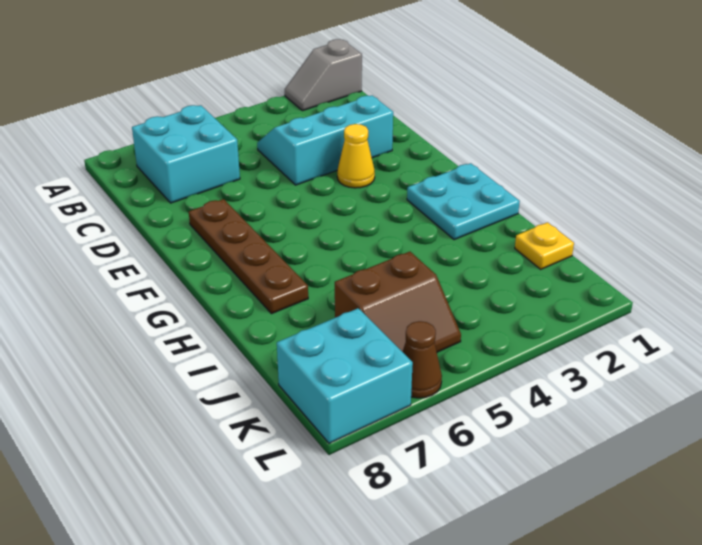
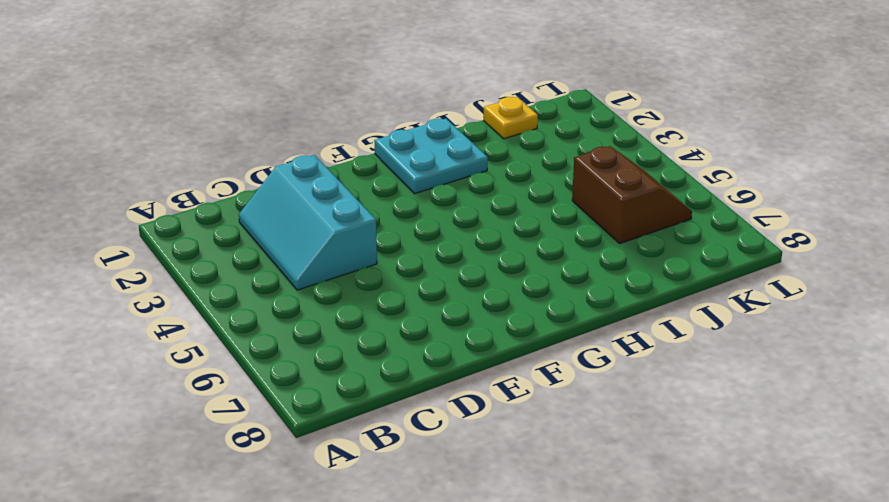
none -> grey 1x2 slope [285,39,362,111]
none -> cyan 2x2 brick [132,105,240,203]

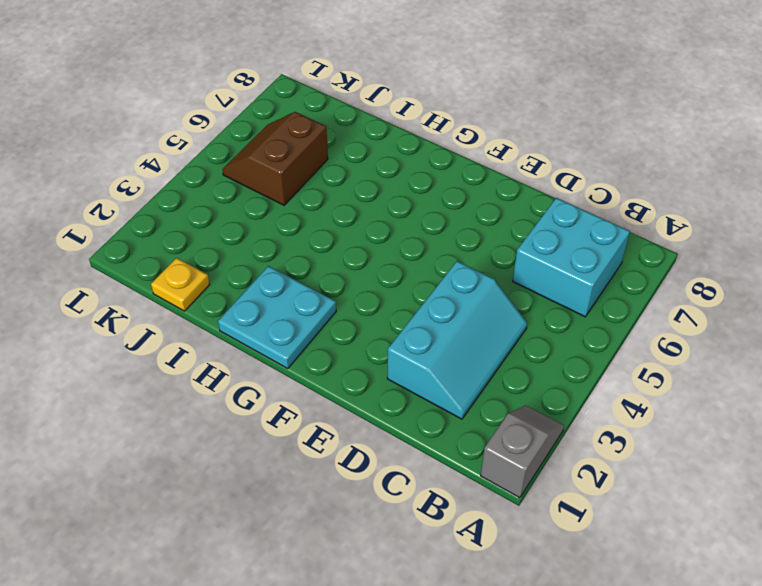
none -> yellow 1x1 cone [337,124,375,188]
none -> brown 1x4 plate [189,199,308,314]

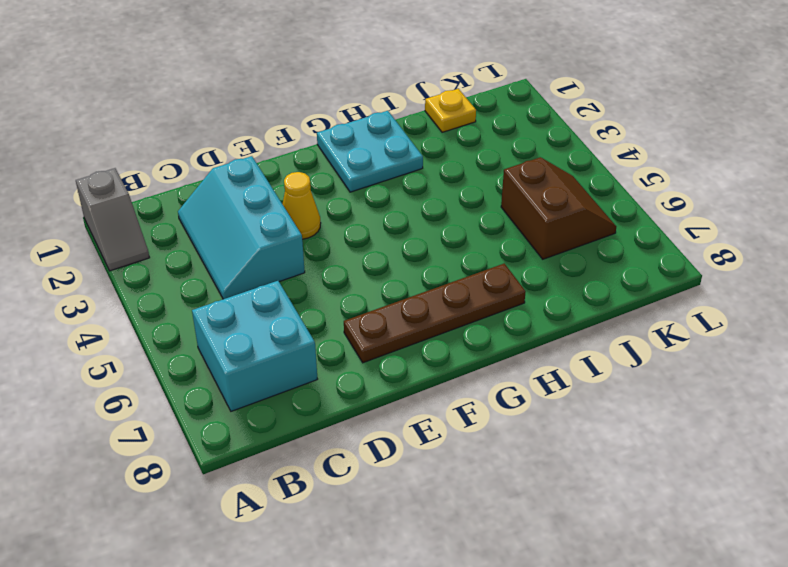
none -> cyan 2x2 brick [277,308,413,443]
none -> brown 1x1 cone [403,321,442,398]

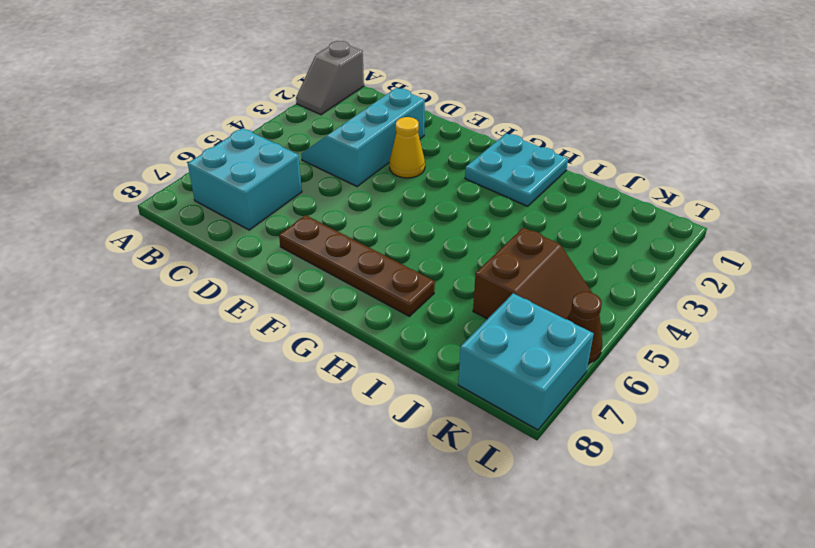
none -> yellow 1x1 plate [515,222,574,269]

